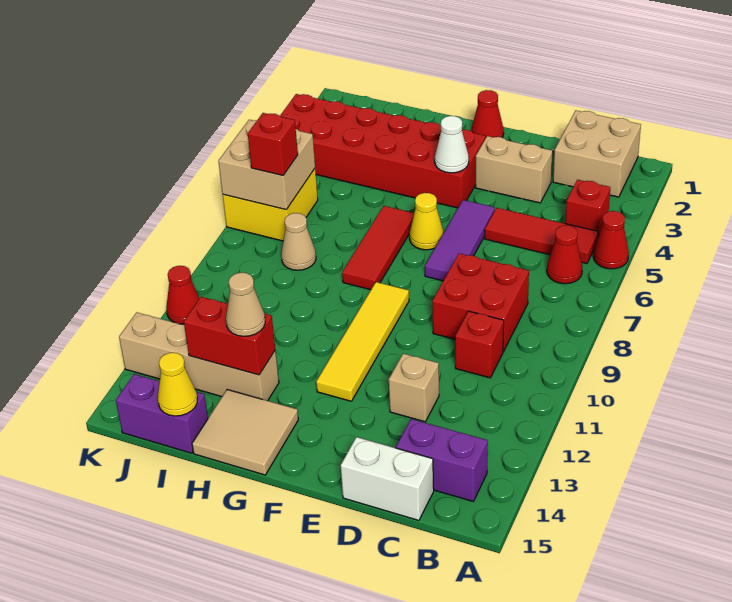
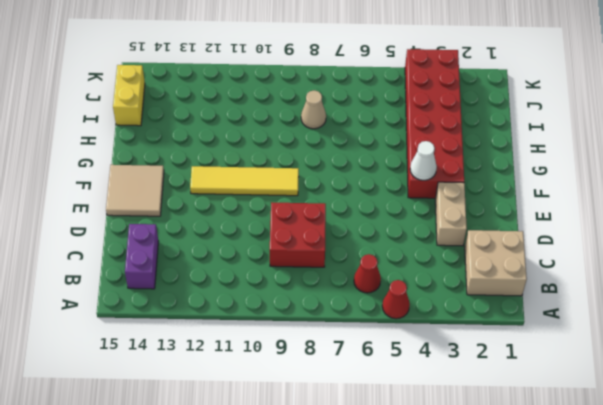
tan 2x2 tile [106,165,164,216] -> tan 2x2 tile moved to [192,390,298,475]
yellow 1x2 brick [113,65,145,126] -> purple 1x2 brick [116,374,208,453]
none -> red 1x1 brick [565,180,610,236]
none -> red 1x3 tile [485,208,598,264]
none -> red 1x1 brick [455,311,504,378]

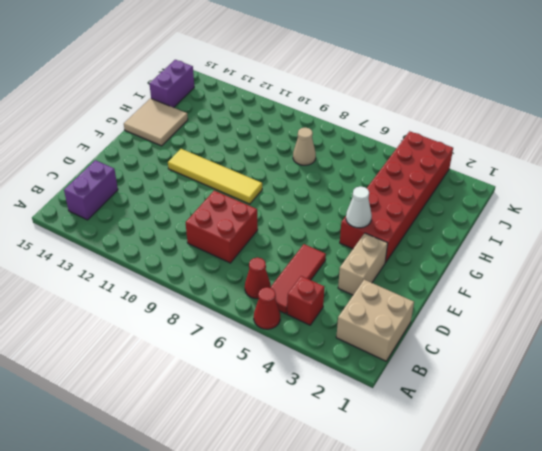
none -> red 1x1 brick [455,311,504,378]
none -> white 1x2 brick [341,437,434,520]
none -> tan 1x1 brick [389,354,439,422]

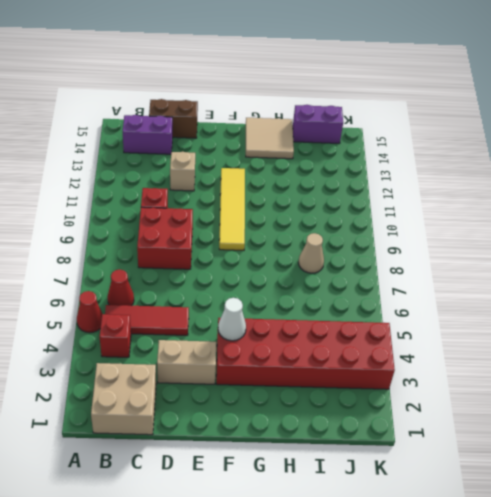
brown 1x2 brick [149,99,198,138] -> white 1x2 brick [341,437,434,520]
none -> purple 1x3 tile [425,200,495,281]
none -> red 1x1 cone [471,90,504,138]
none -> yellow 1x1 cone [409,193,444,250]

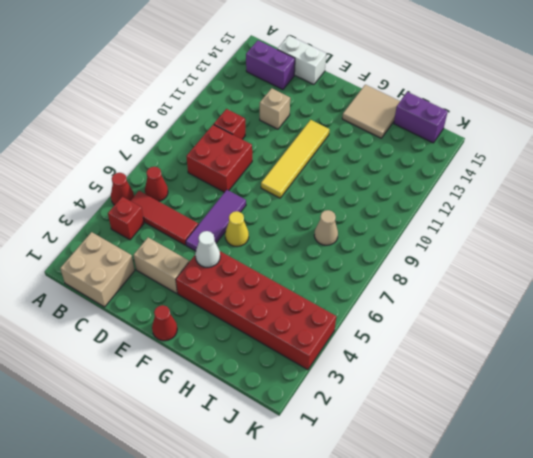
none -> red 1x3 tile [342,206,414,290]
none -> tan 1x4 brick [119,313,279,401]
none -> yellow 2x2 brick [223,169,318,241]

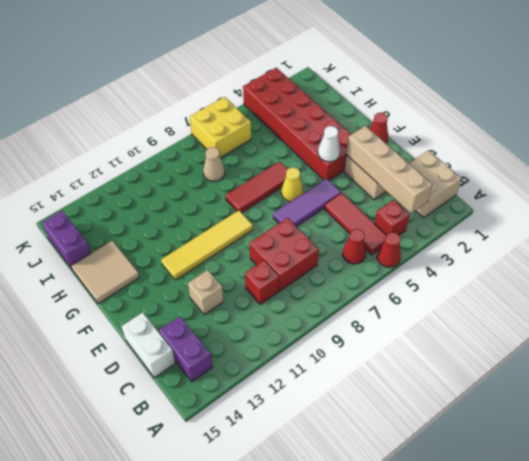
tan 1x4 brick [346,126,432,213] -> tan 1x4 brick moved to [119,313,279,401]
none -> red 1x1 cone [166,266,200,324]
none -> red 1x2 brick [184,297,275,375]
none -> yellow 1x1 cone [158,353,197,416]

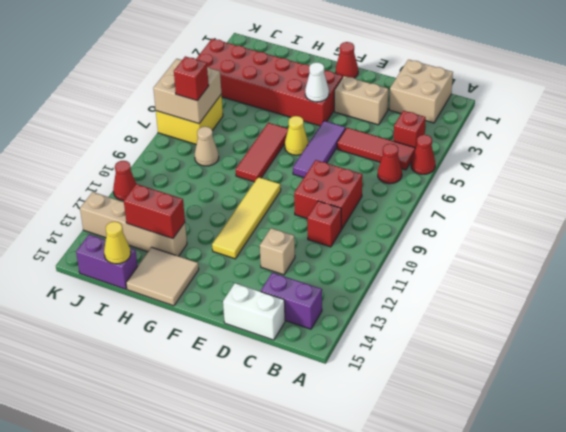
none -> tan 1x1 cone [226,273,265,336]

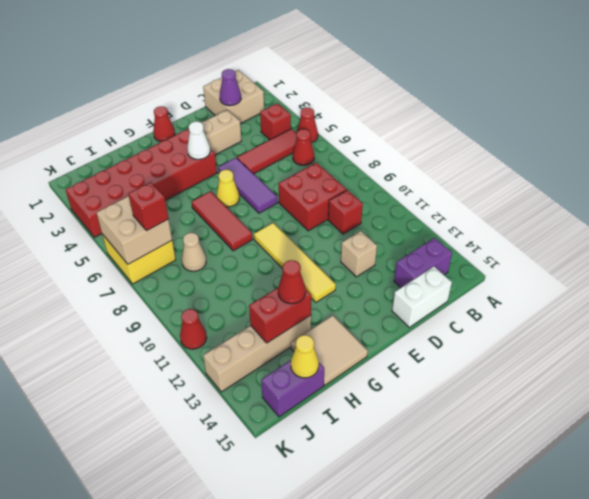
purple 1x1 cone [220,69,241,106] -> none
red 1x1 cone [278,260,306,304] -> tan 1x1 cone [226,273,265,336]

